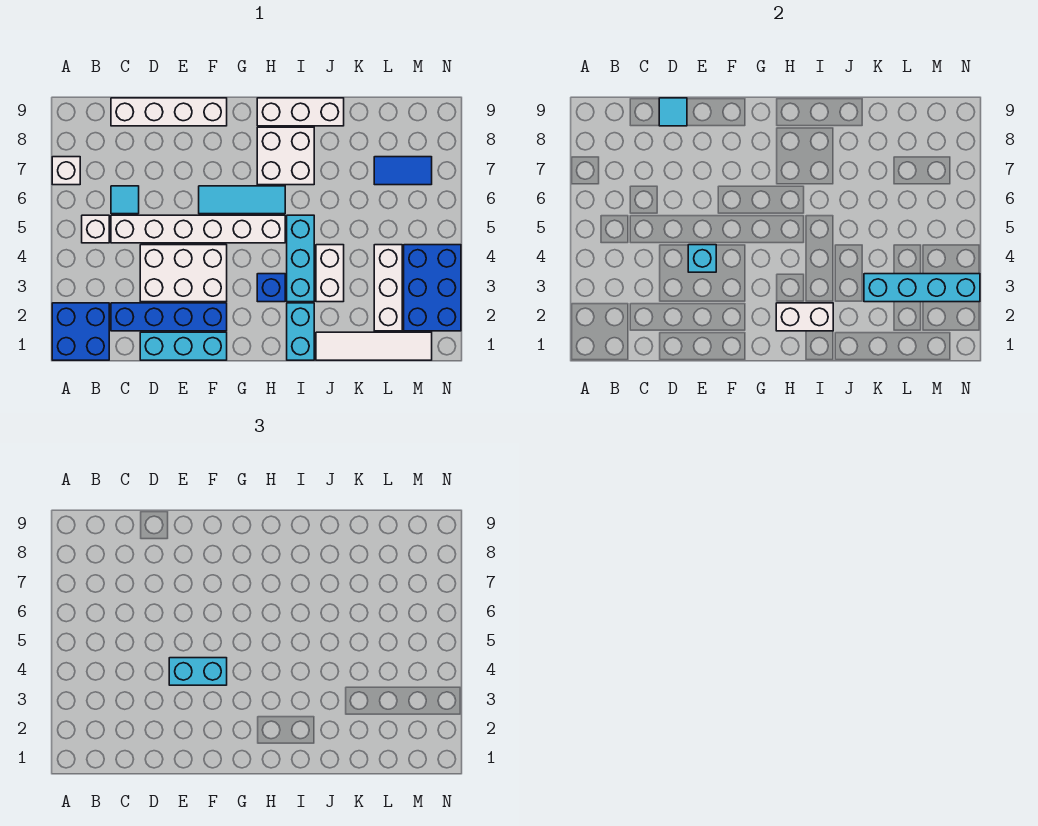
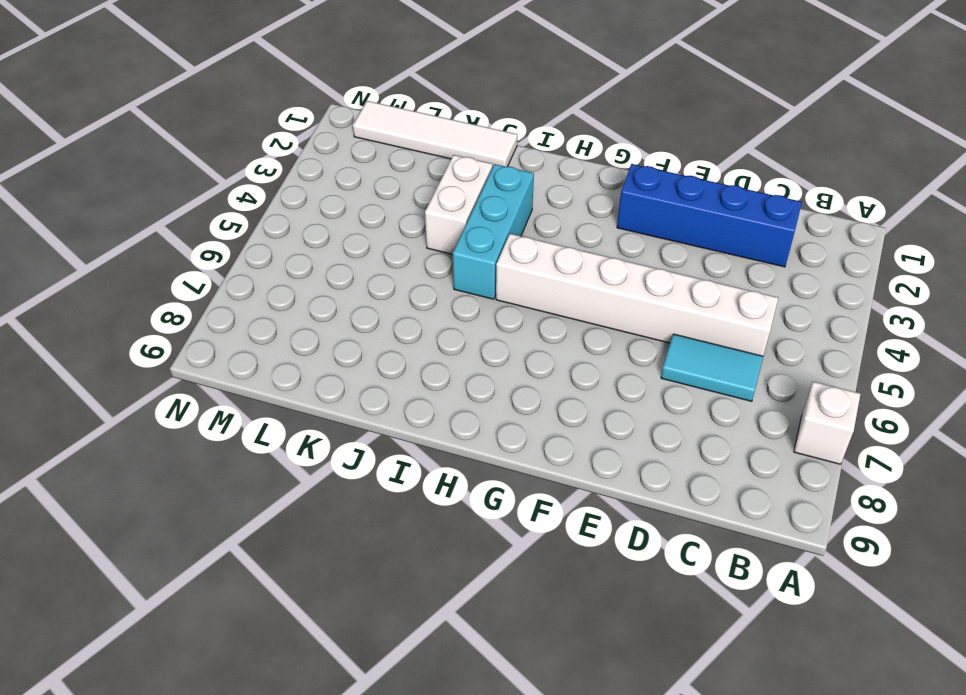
cyan 1x2 tile [661,334,763,401] -> cyan 1x1 tile [111,186,139,214]
none -> blue 2x2 brick [52,303,109,360]
none -> white 1x1 brick [82,215,109,243]
none -> white 1x4 brick [111,98,227,126]

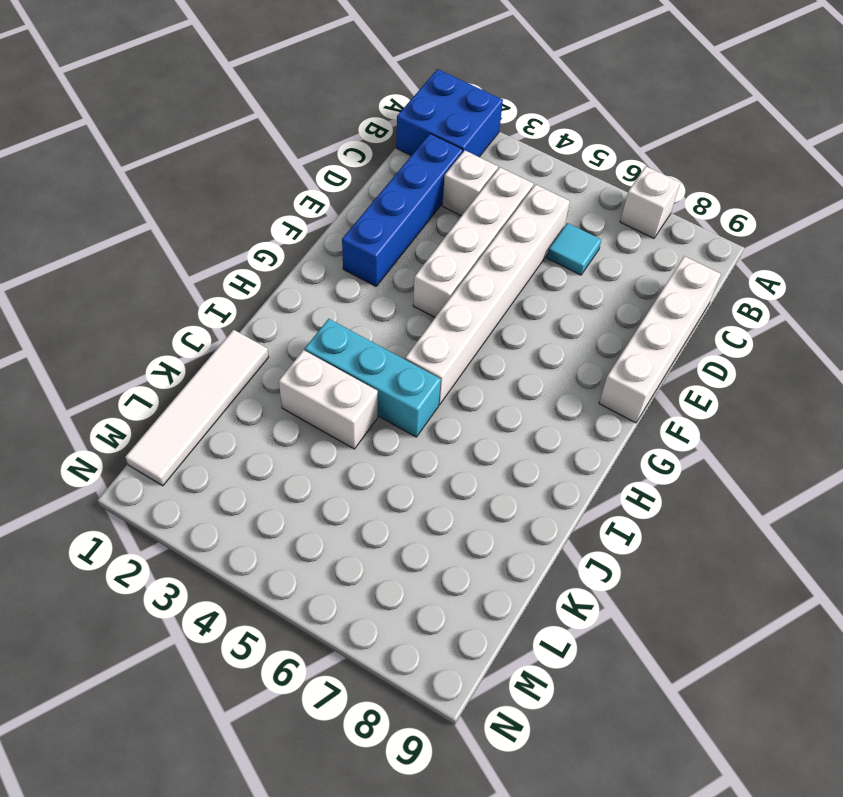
white 1x1 brick [442,150,498,216] -> white 1x1 brick moved to [82,215,109,243]
white 1x4 brick [413,167,533,317] -> white 2x3 brick [140,245,227,302]
none -> cyan 1x3 brick [140,332,227,360]
none -> cyan 1x3 tile [199,186,285,214]
none -> blue 1x1 brick [257,274,285,302]

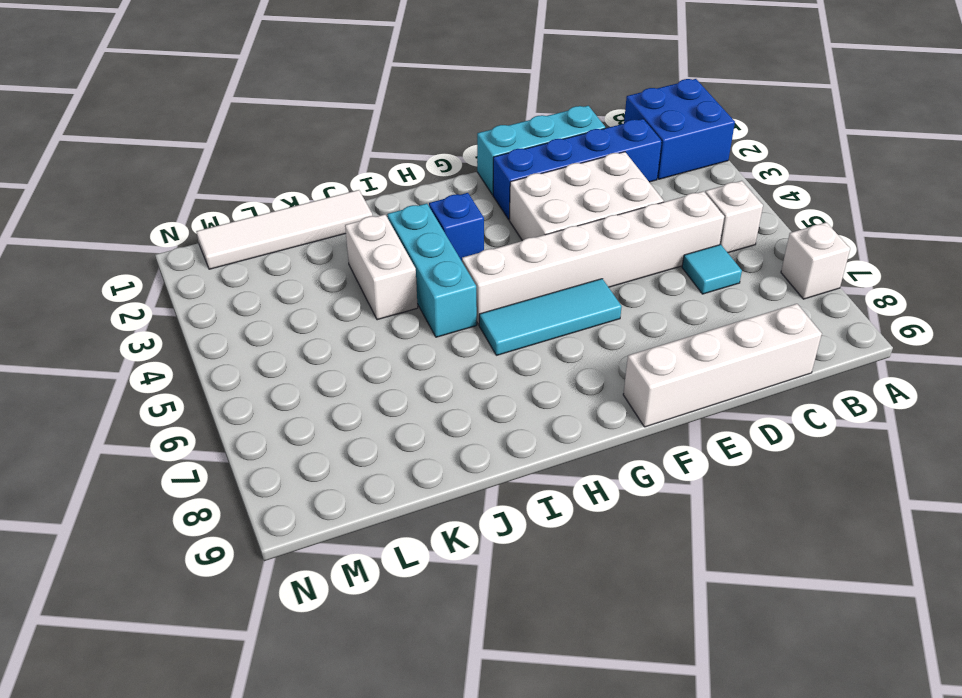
none -> white 2x2 brick [257,127,314,185]
none -> white 1x3 brick [257,98,344,126]
none -> cyan 1x2 brick [287,303,314,360]

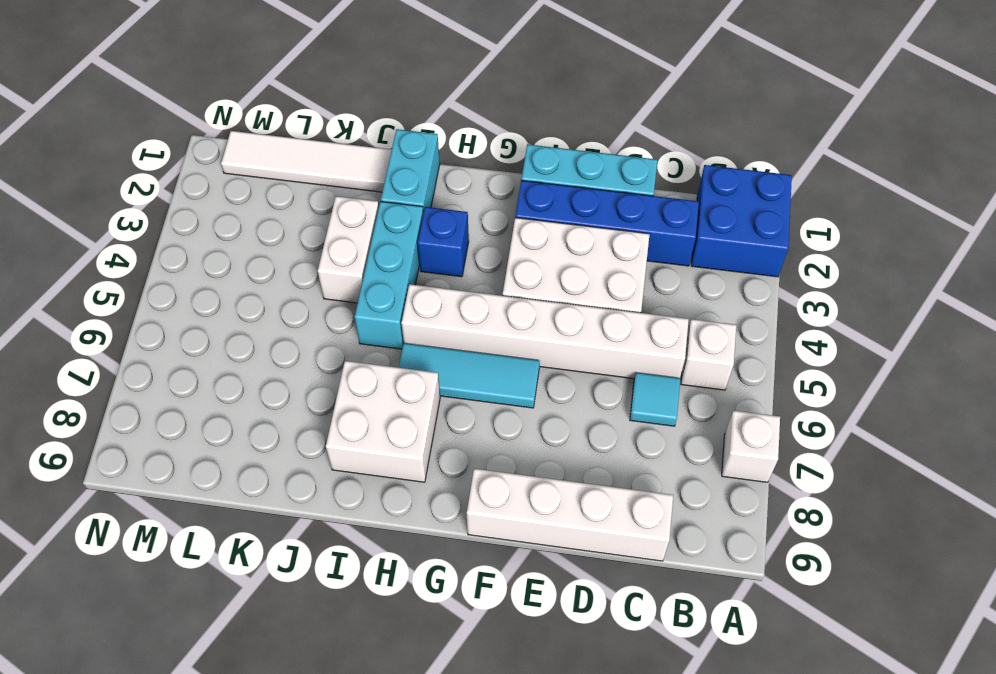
none -> white 1x3 brick [257,98,344,126]
none -> white 1x3 brick [374,245,402,331]
none -> blue 1x2 tile [374,157,432,185]

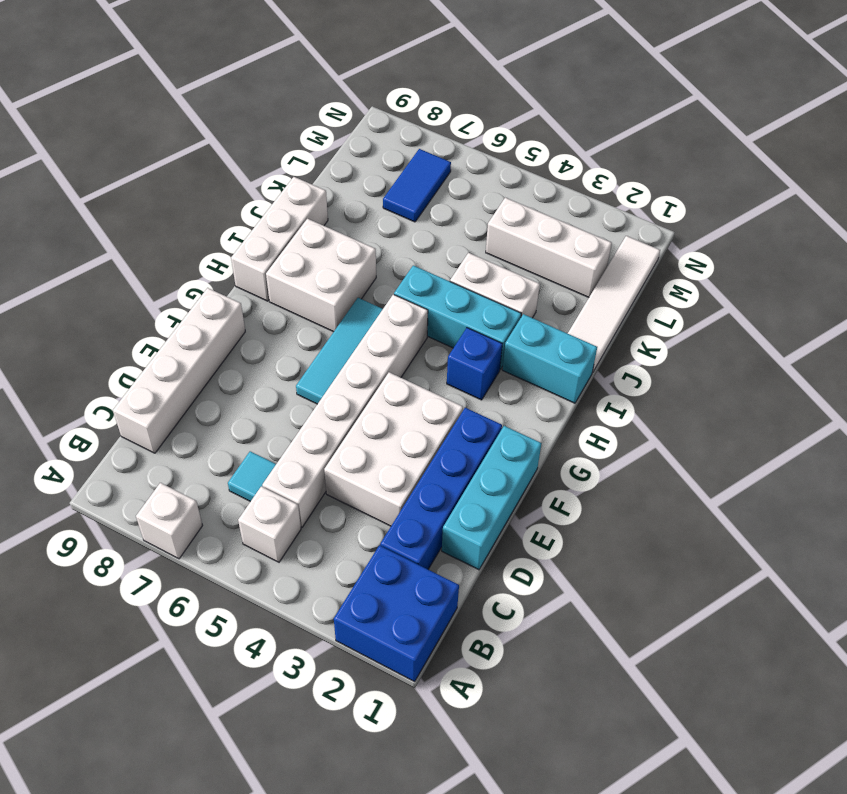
none -> blue 2x3 brick [404,245,461,331]
none -> cyan 1x1 tile [659,98,687,126]
none -> cyan 1x1 brick [688,245,716,272]

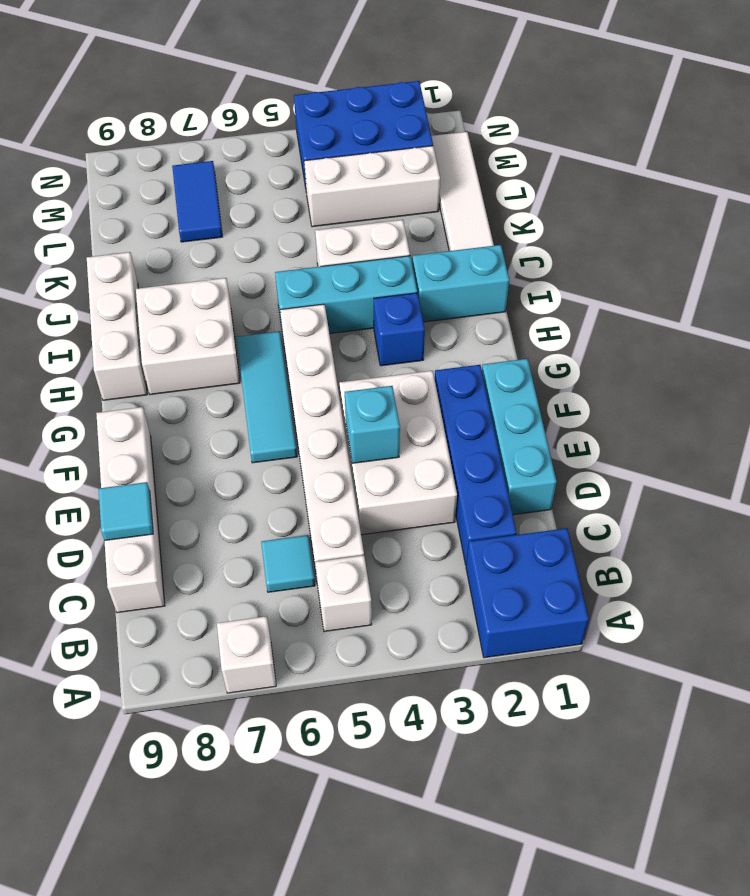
none -> white 1x2 brick [776,303,833,331]
none -> cyan 1x4 brick [864,274,980,302]
none -> cyan 1x2 brick [169,658,227,685]

